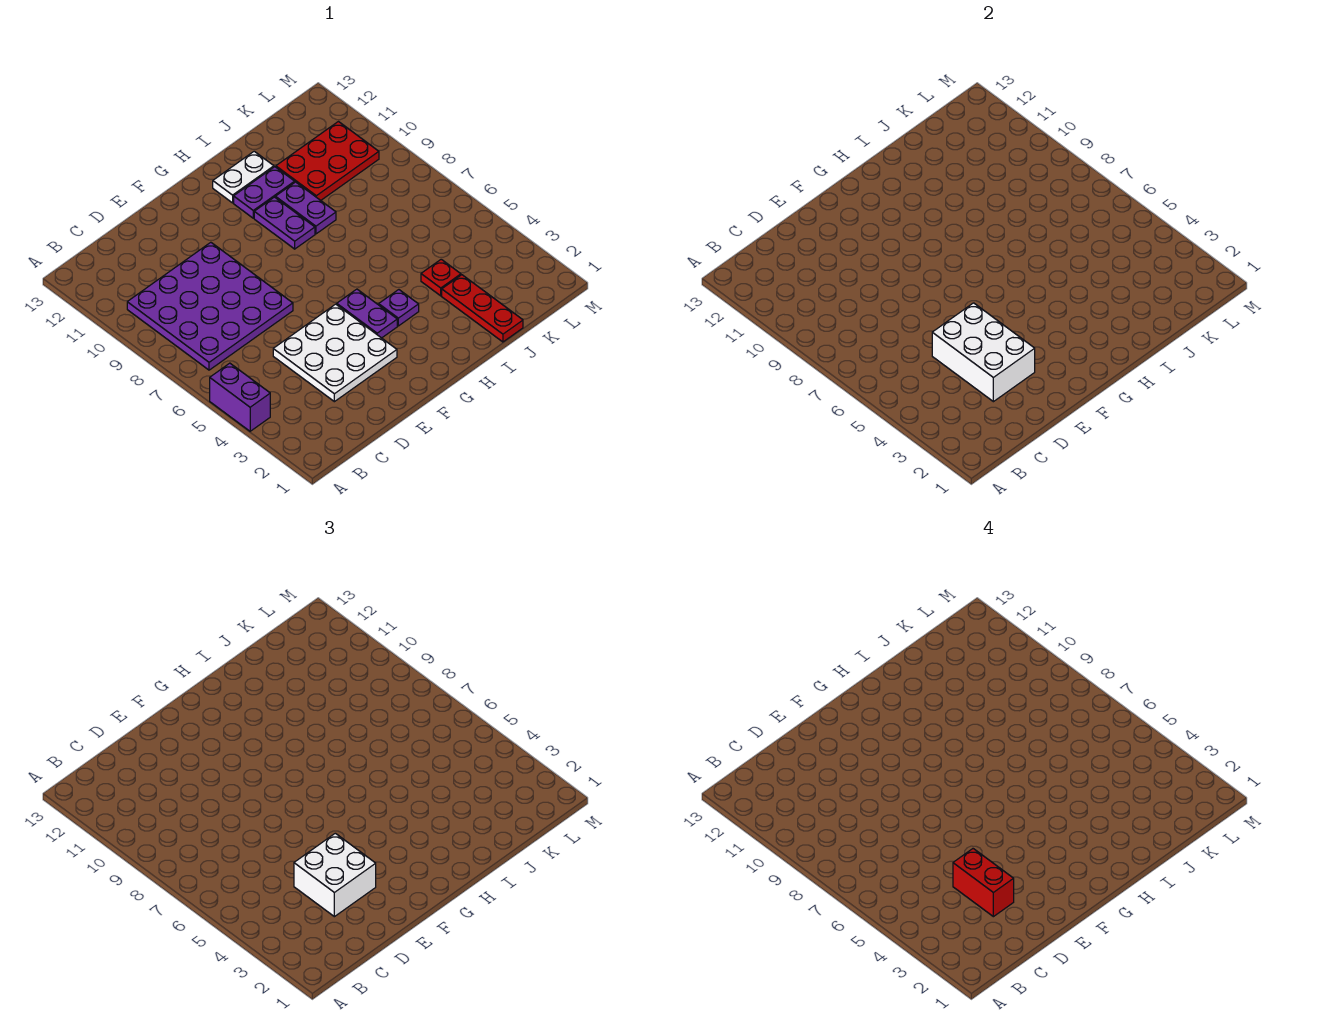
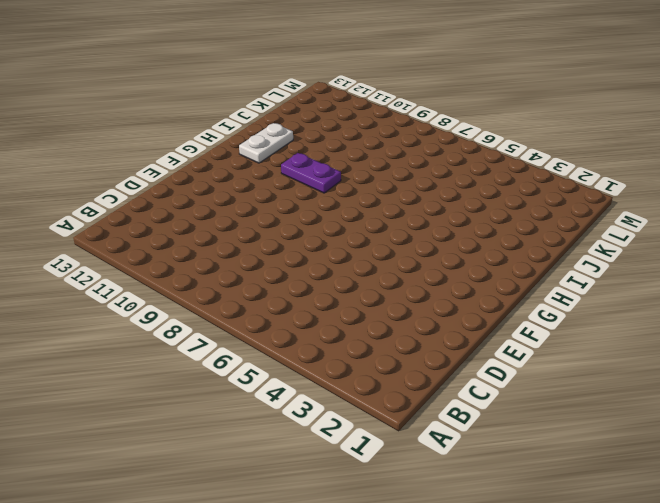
none -> purple 1x2 brick [210,363,270,431]
none -> purple 4x4 plate [127,242,293,370]
none -> white 3x3 plate [273,304,397,402]

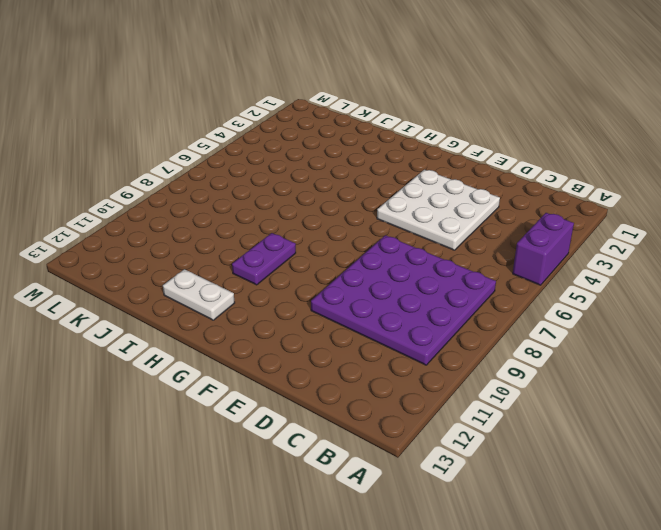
none -> purple 1x2 plate [337,289,397,338]
none -> purple 1x1 plate [379,290,419,326]
none -> purple 1x2 plate [234,167,295,218]

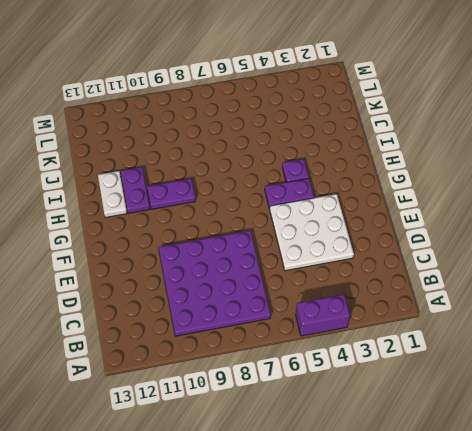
none -> purple 1x2 plate [275,182,336,234]
none -> red 1x3 plate [442,275,523,342]
none -> red 1x1 plate [421,259,461,296]

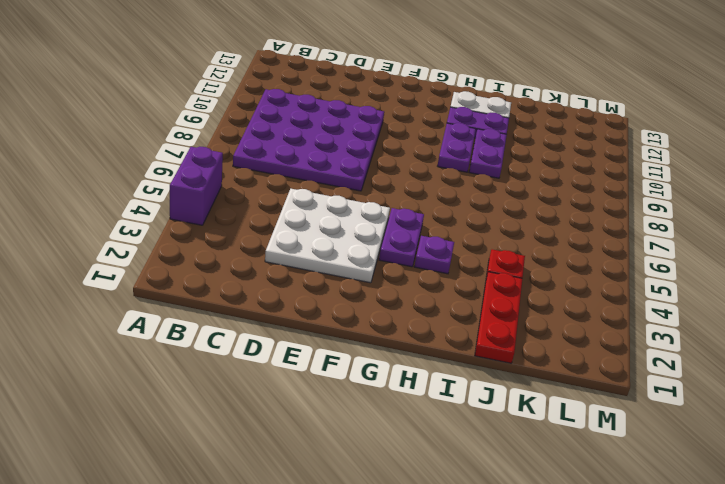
none -> red 2x3 plate [276,122,379,200]
none -> white 2x3 brick [932,303,1035,402]
none -> white 2x2 brick [294,833,376,917]

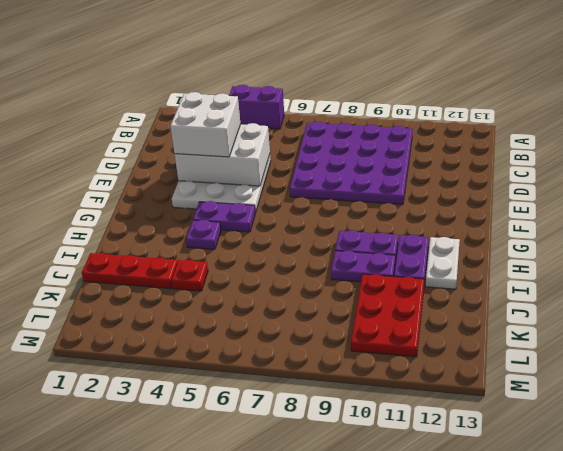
none -> red 1x2 brick [953,849,1014,917]

